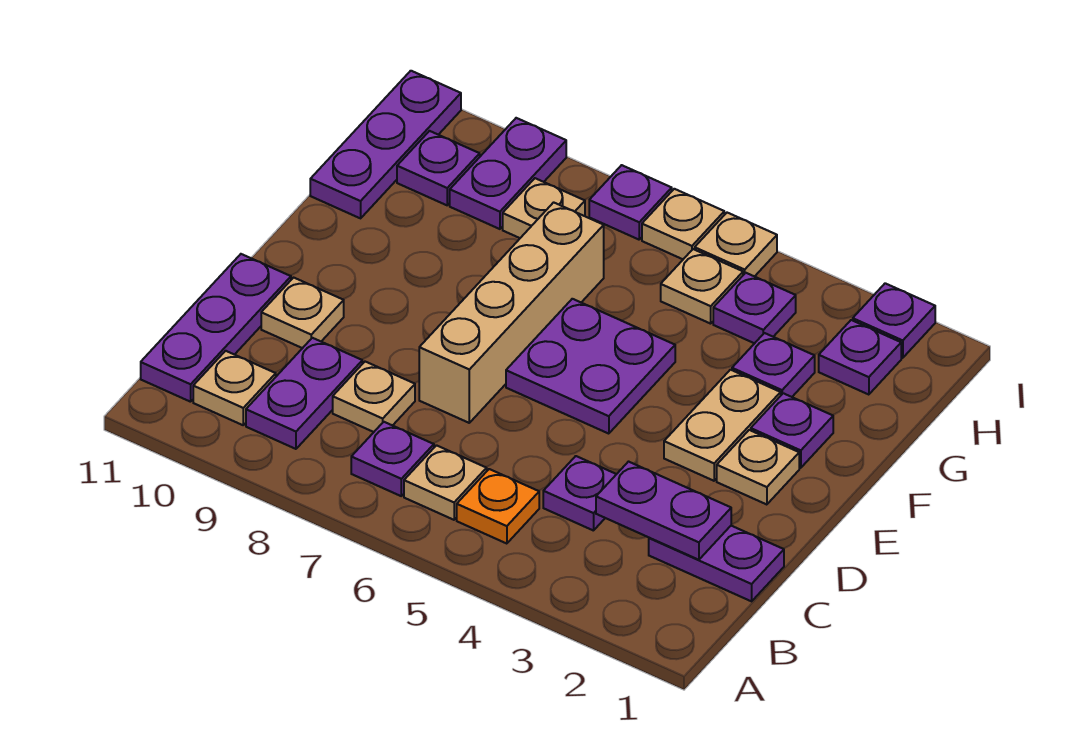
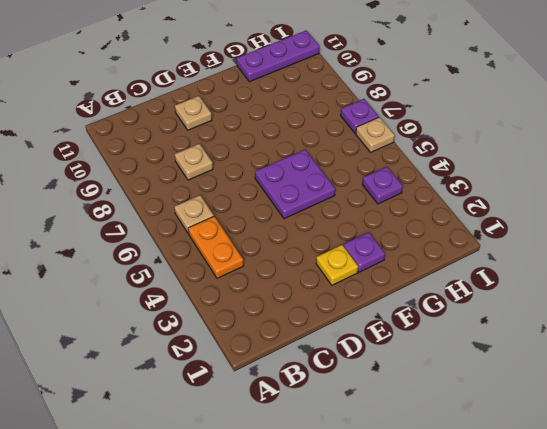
orange 1x2 plate [188,216,244,278] -> orange 1x1 plate [457,469,539,544]
yellow 1x1 plate [316,245,358,285] -> tan 1x1 plate [717,430,799,505]
none -> purple 1x1 plate [351,422,434,496]
none -> purple 1x2 plate [246,338,362,449]
none -> tan 1x1 plate [193,351,276,425]

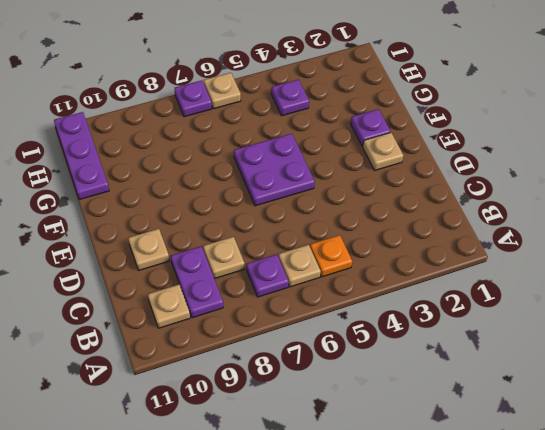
none -> purple 1x3 plate [141,254,291,402]
none -> purple 1x2 plate [649,526,784,601]
none -> purple 1x1 plate [543,456,616,531]

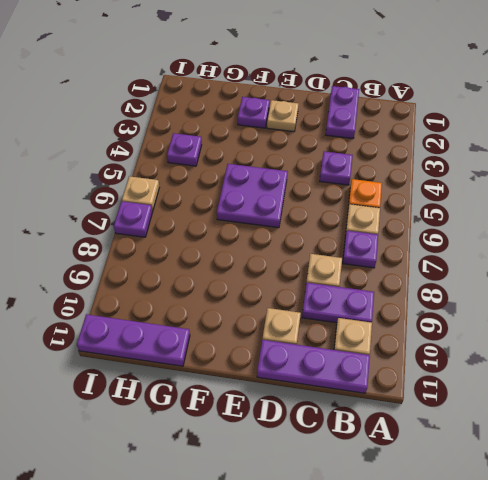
none -> tan 1x4 brick [419,202,604,423]
none -> tan 1x2 plate [664,370,781,481]
none -> purple 1x1 plate [732,333,815,397]

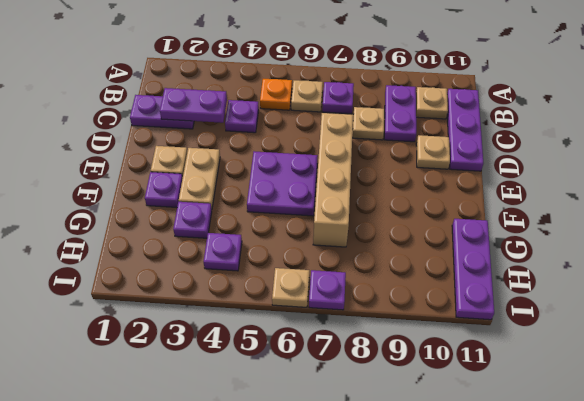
none -> purple 1x1 plate [819,320,901,395]
none -> tan 1x1 plate [661,249,743,324]
none -> tan 1x1 plate [503,178,585,238]

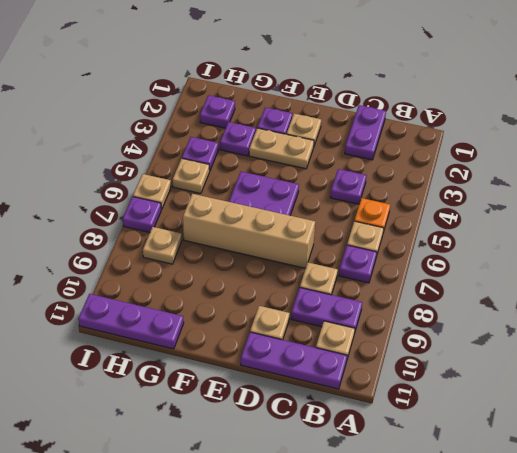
none -> purple 1x2 plate [450,118,566,229]
none -> purple 1x1 plate [397,131,480,205]
none -> purple 1x1 plate [853,283,935,358]

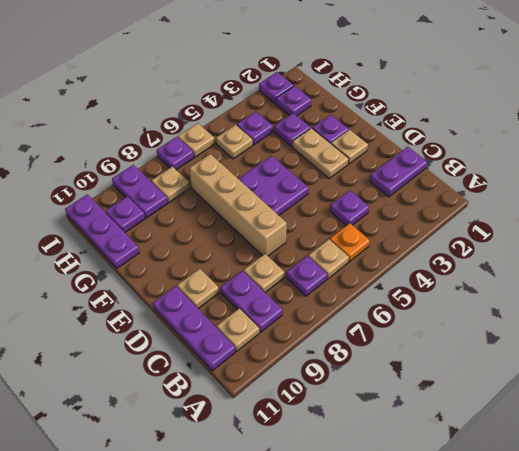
none -> tan 1x1 plate [695,213,777,277]
none -> purple 1x2 plate [596,462,731,560]

